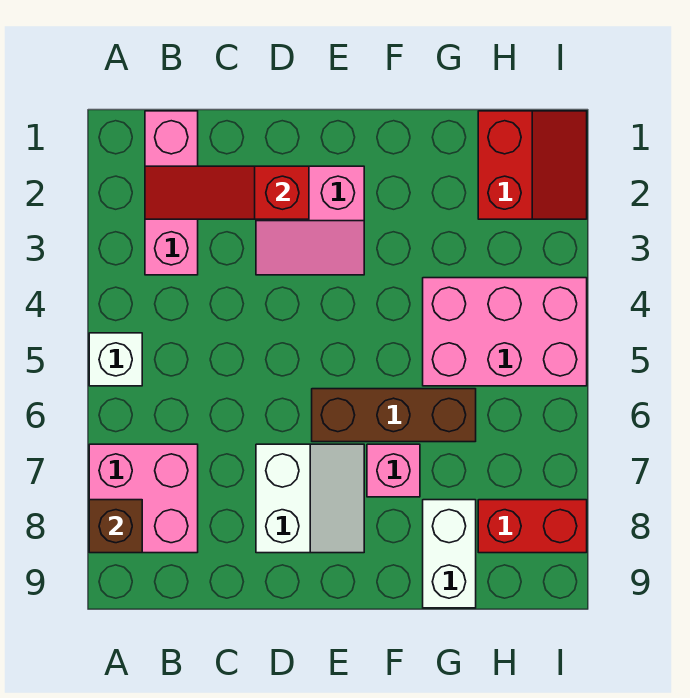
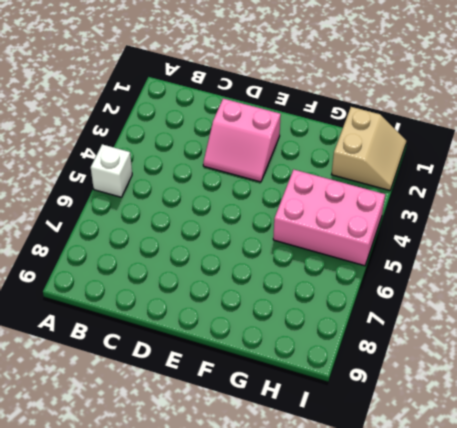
tan 2x2 slope [331,107,406,191] -> red 2x2 slope [478,111,587,219]
none -> pink 2x2 brick [89,444,198,553]
none -> pink 1x3 brick [145,111,198,275]
none -> white 2x2 slope [256,444,364,553]

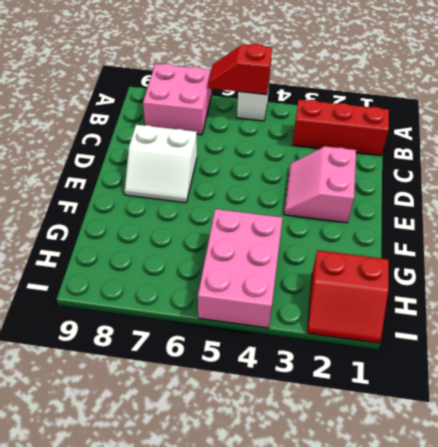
red 1x2 slope [208,44,272,95] -> none
red 1x3 brick [293,100,389,156] -> pink 1x3 brick [145,111,198,275]
none -> brown 1x3 brick [312,389,476,442]
none -> pink 1x1 brick [367,444,420,497]
none -> white 1x2 brick [423,500,476,608]

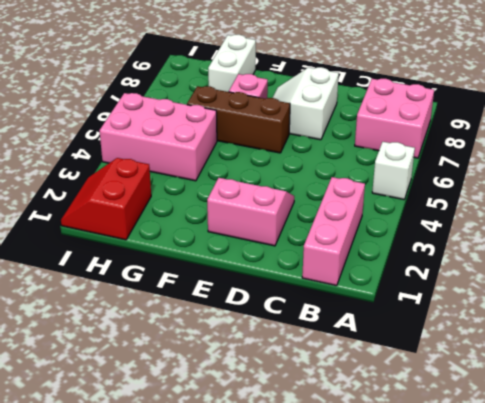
none -> red 1x2 brick [478,500,587,553]
none -> brown 1x1 brick [89,500,142,553]
none -> red 1x3 slope [145,166,309,219]

